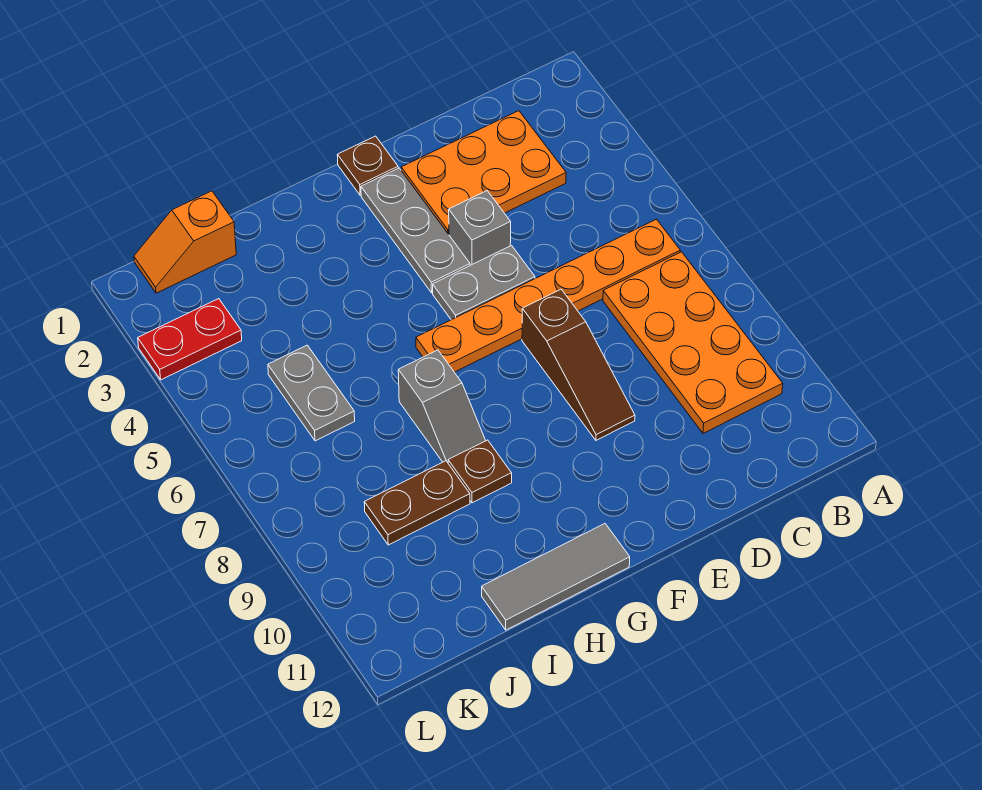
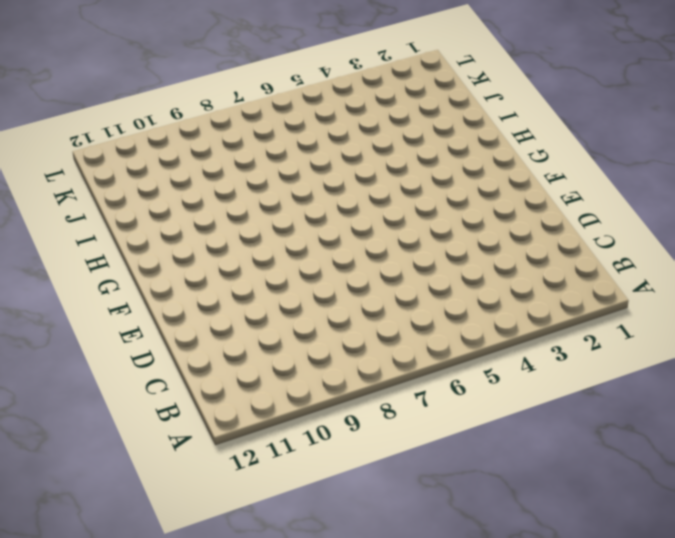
none -> orange 1x6 plate [416,219,680,372]
none -> orange 2x4 plate [603,252,783,433]
none -> orange 2x3 plate [401,111,566,234]

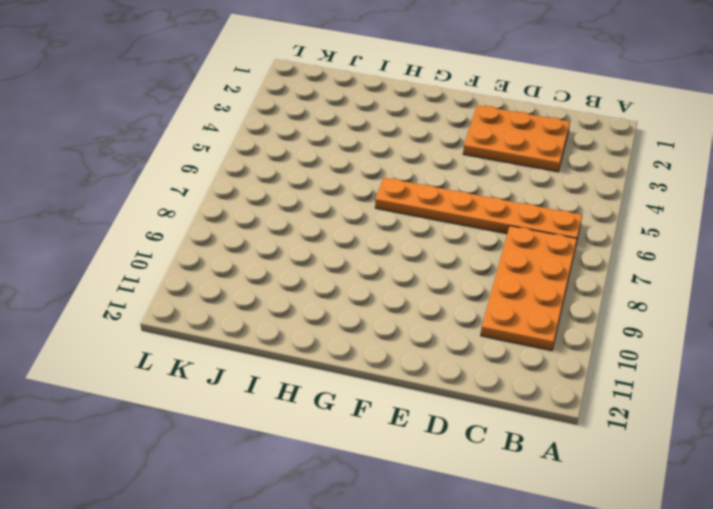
none -> grey 1x1 brick [449,191,511,265]
none -> grey 1x2 plate [433,246,535,320]
none -> brown 1x3 slope [522,289,635,440]

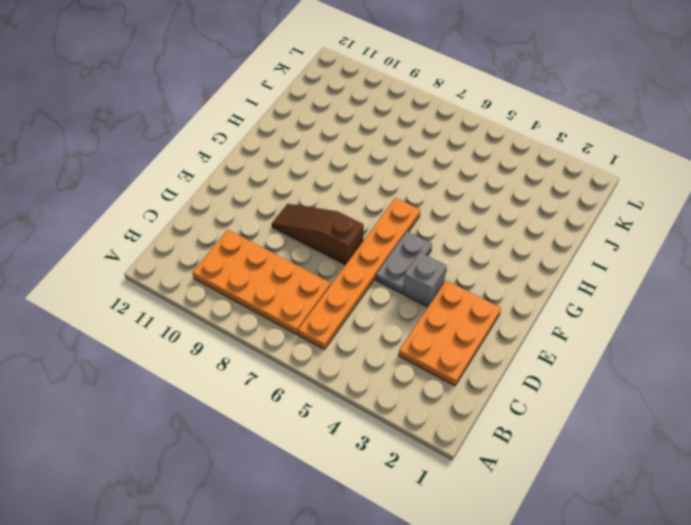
none -> brown 1x1 plate [337,136,398,195]
none -> grey 1x3 plate [361,168,470,293]
none -> grey 1x3 tile [482,524,630,630]

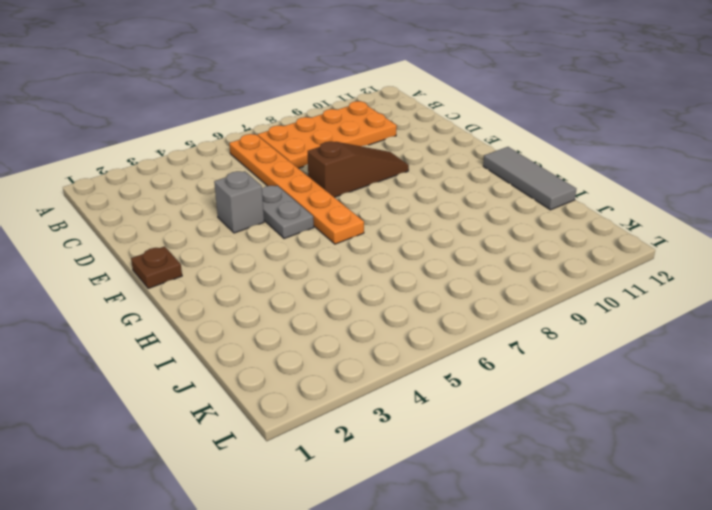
none -> orange 2x3 plate [401,111,566,234]
none -> grey 1x3 plate [361,168,470,293]
none -> grey 1x2 slope [398,350,486,462]

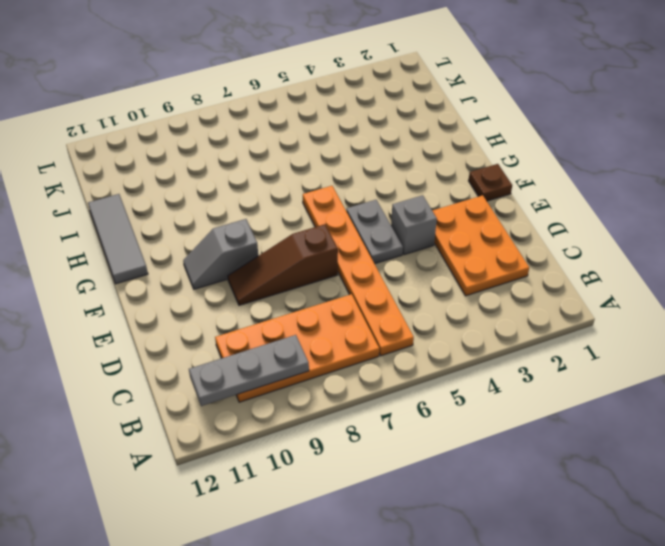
grey 1x3 plate [189,335,309,406] -> grey 1x3 plate moved to [361,168,470,293]
grey 1x2 slope [183,219,258,289] -> grey 1x2 slope moved to [398,350,486,462]
none -> brown 1x1 plate [448,440,512,503]
none -> brown 1x2 plate [364,461,470,545]
none -> orange 1x2 slope [134,191,236,293]

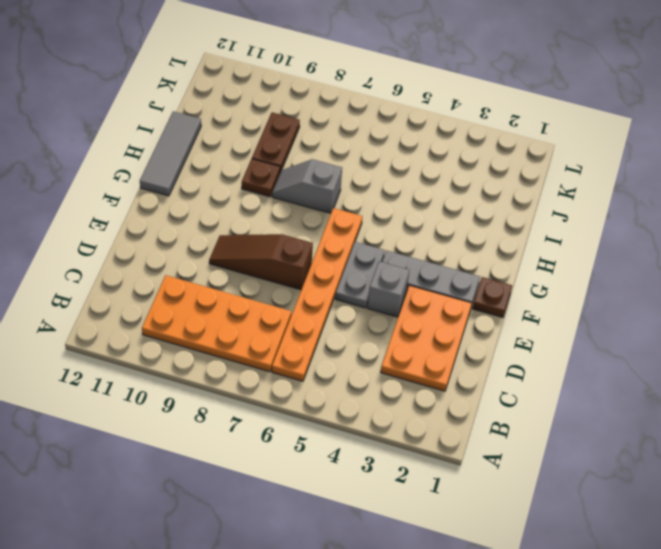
none -> orange 1x2 slope [134,191,236,293]
none -> grey 1x2 plate [268,345,355,441]
none -> red 1x2 plate [138,299,242,380]

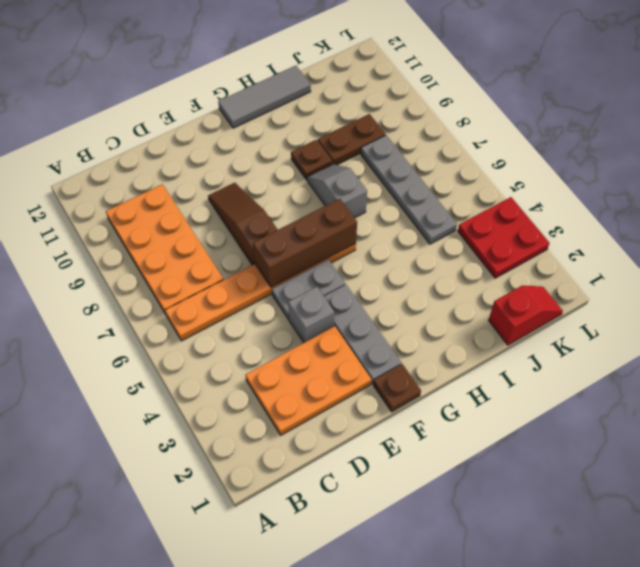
brown 1x3 brick [253,199,357,287] -> none
red 1x2 slope [488,286,563,345] -> orange 1x2 slope [134,191,236,293]
grey 1x4 plate [361,135,457,244] -> grey 1x2 plate [268,345,355,441]
red 2x2 plate [458,197,549,278] -> red 1x2 plate [138,299,242,380]

